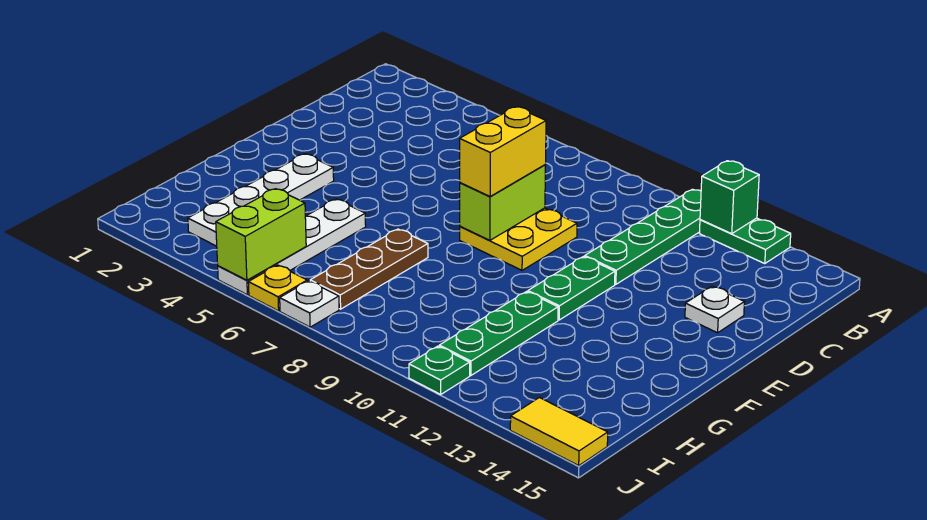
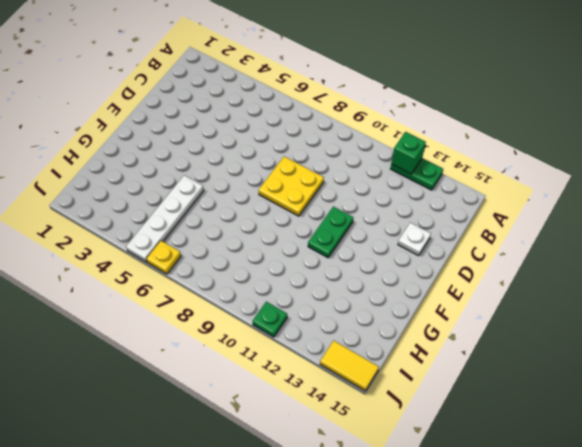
none -> green 1x4 plate [585,189,701,284]
none -> white 1x4 plate [188,154,334,246]
none -> brown 1x3 plate [310,229,428,309]

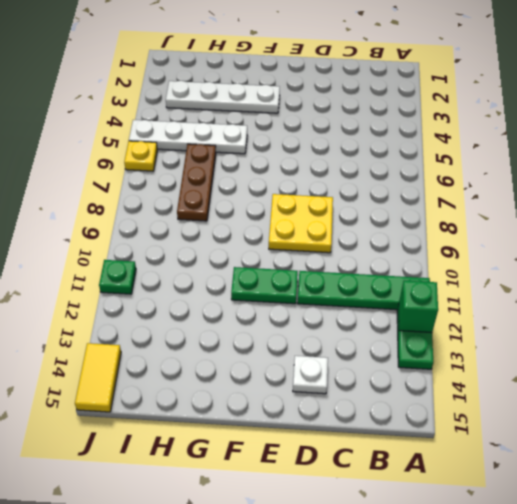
brown 1x3 plate [177,144,216,221] -> brown 1x3 plate turned to [310,229,428,309]
none -> green 1x3 plate [439,292,558,375]
none -> white 1x1 plate [280,281,339,327]
none -> lime 1x2 brick [460,165,546,241]

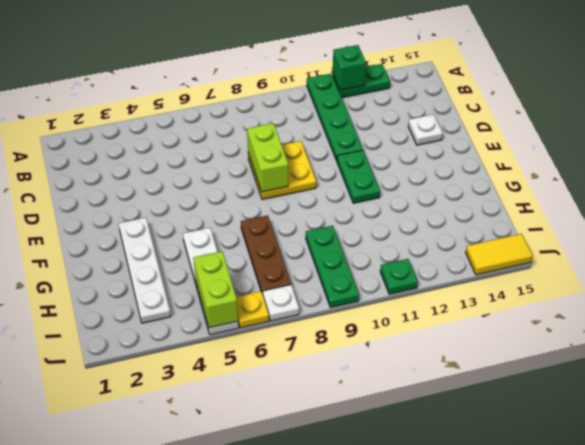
green 1x3 plate [306,226,359,308] -> green 1x3 plate moved to [439,292,558,375]
none -> yellow 1x2 brick [460,107,546,197]

